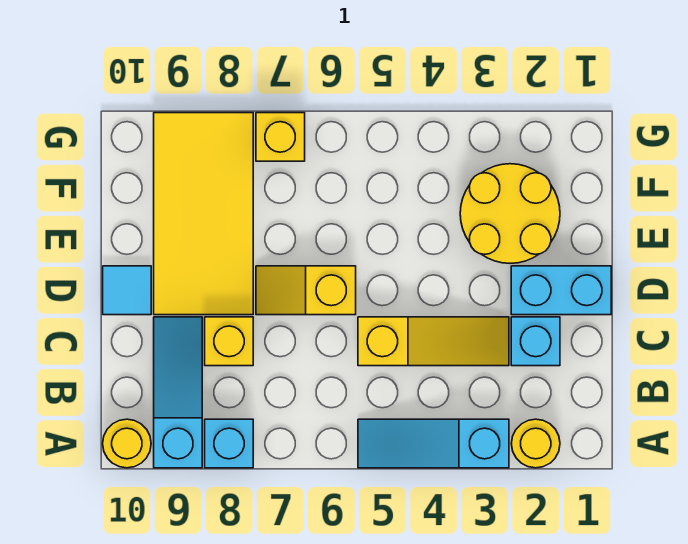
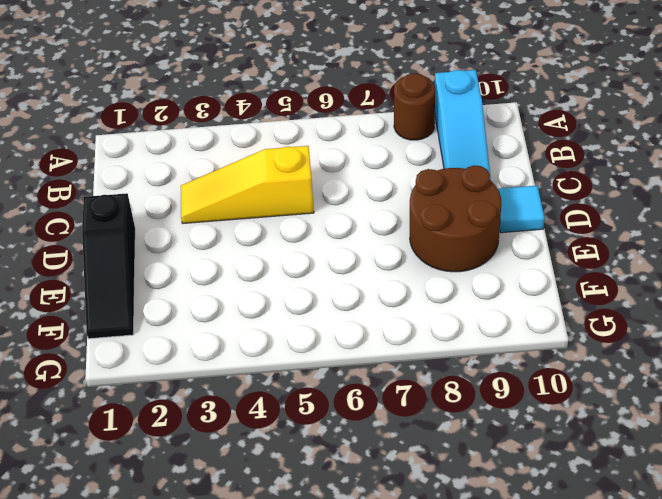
brown 1x1 round brick [394,73,435,140] -> cyan 1x1 brick [205,419,253,468]
black 1x3 slope [82,193,135,339] -> cyan 1x2 brick [511,266,611,315]
brown 2x2 round brick [410,165,501,272] -> yellow 2x4 tile [154,113,253,315]
none -> yellow 1x1 round brick [511,419,560,468]
none -> cyan 1x3 slope [358,419,509,468]
none -> yellow 1x1 round brick [103,419,151,468]

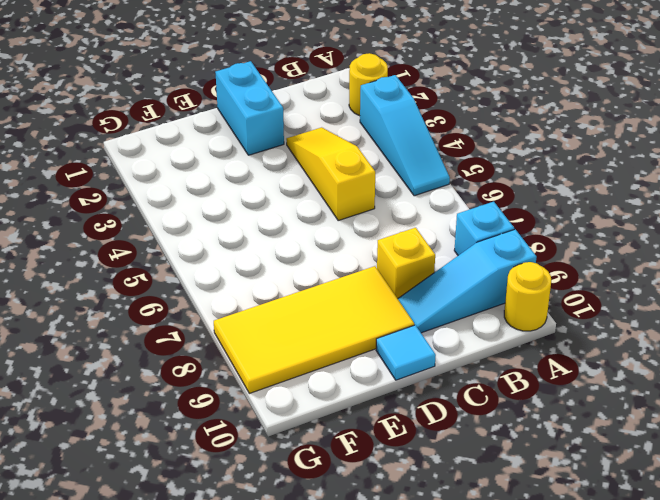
none -> cyan 1x1 brick [511,317,560,366]
none -> yellow 1x2 slope [256,266,356,315]
none -> yellow 2x2 round brick [460,164,560,263]

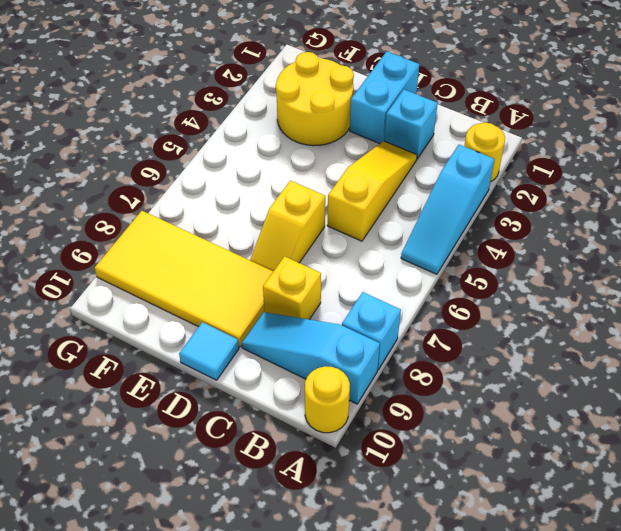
none -> yellow 1x1 brick [256,113,305,161]

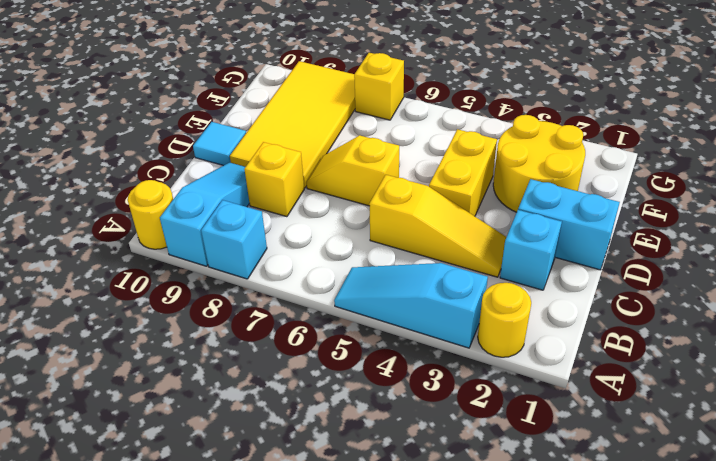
yellow 1x2 brick [429,129,497,216] -> none

